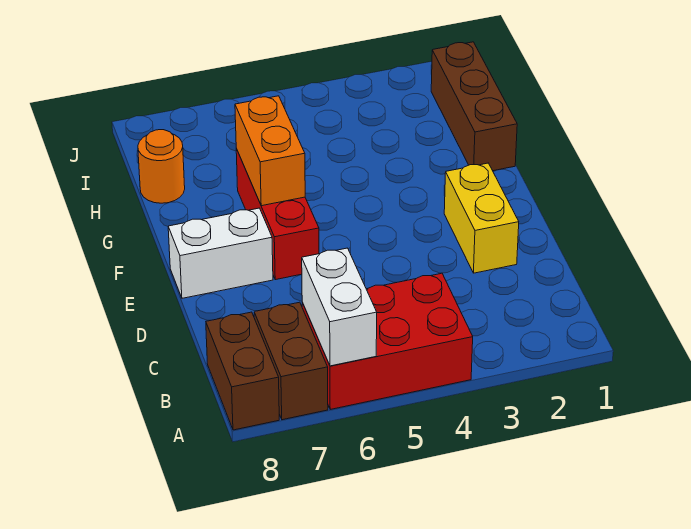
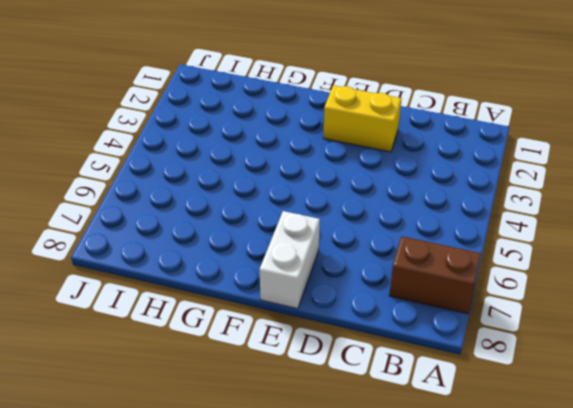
none -> red 2x3 brick [302,273,473,409]
none -> brown 1x2 brick [206,312,279,430]

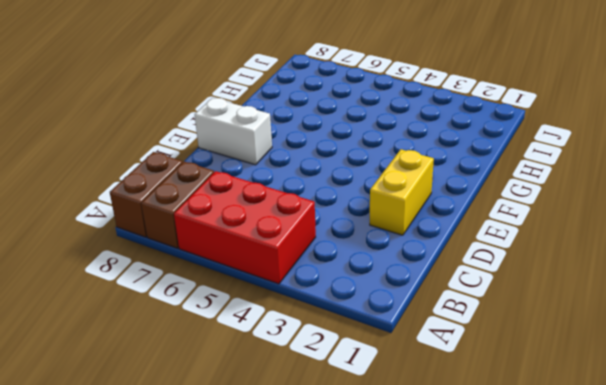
none -> red 1x3 brick [236,149,319,280]
none -> brown 1x3 brick [431,42,517,171]

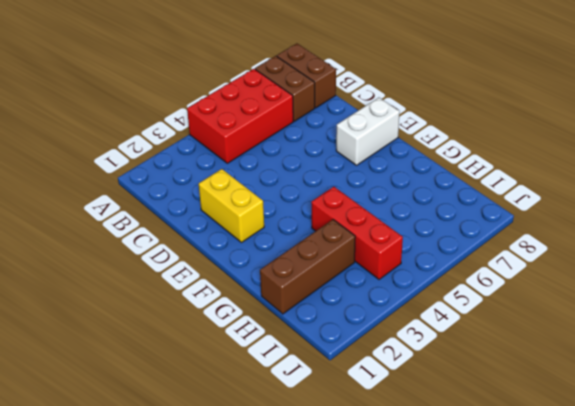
red 1x3 brick [311,187,403,280] -> red 1x3 brick moved to [236,149,319,280]
brown 1x3 brick [260,220,355,314] -> brown 1x3 brick turned to [431,42,517,171]
none -> orange 1x1 round brick [138,130,185,203]
none -> white 1x2 brick [302,248,377,366]

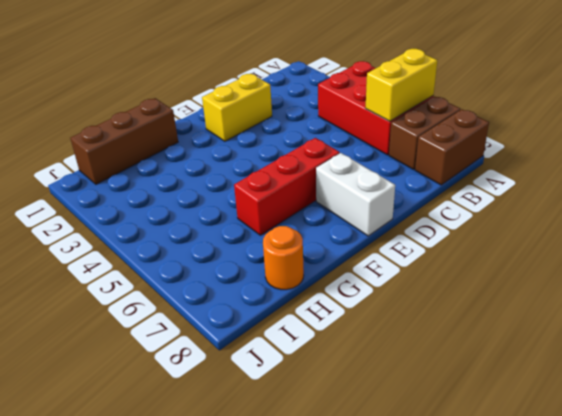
yellow 1x2 brick [365,49,437,121] -> white 1x2 brick [302,248,377,366]
none -> orange 1x2 brick [235,96,305,206]

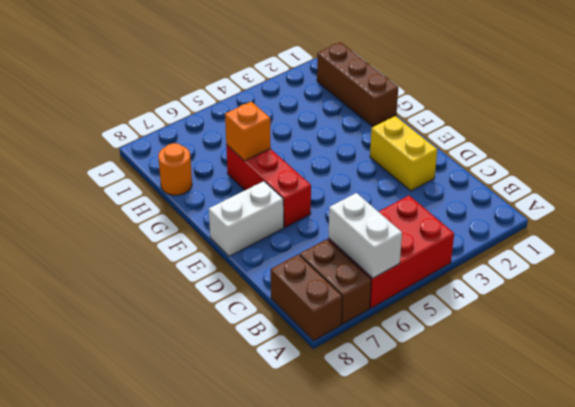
orange 1x1 brick [225,102,271,161] -> orange 1x2 brick [235,96,305,206]

